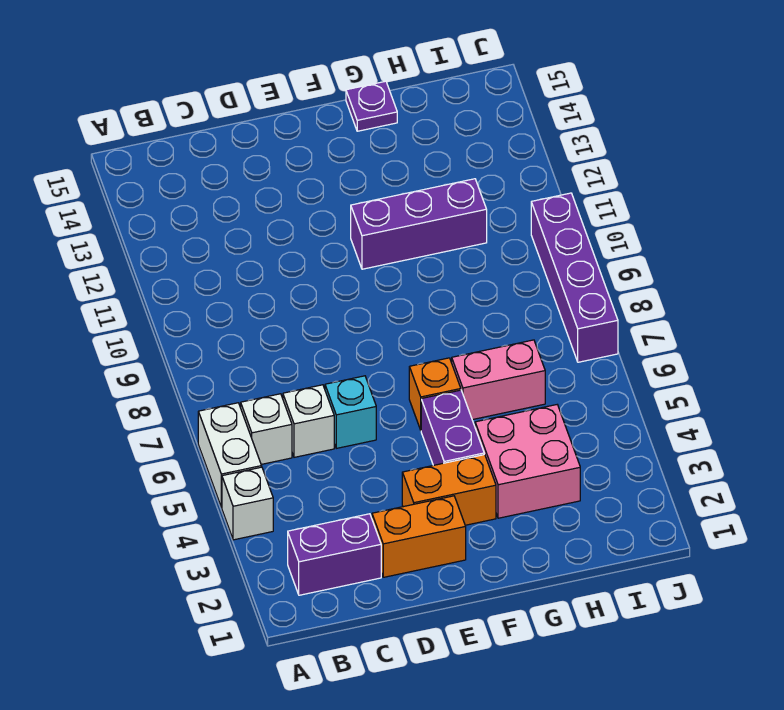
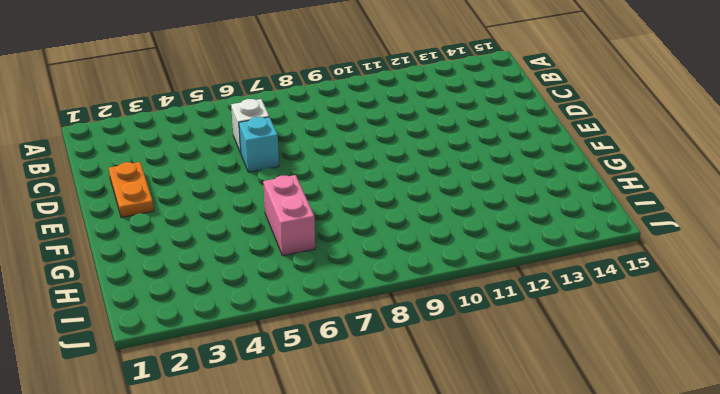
orange 1x2 plate [109,162,154,218] -> orange 1x2 brick [372,496,466,577]
none -> white 1x1 brick [222,467,273,540]
none -> white 1x2 brick [198,403,262,508]
none -> purple 1x2 brick [288,514,381,595]

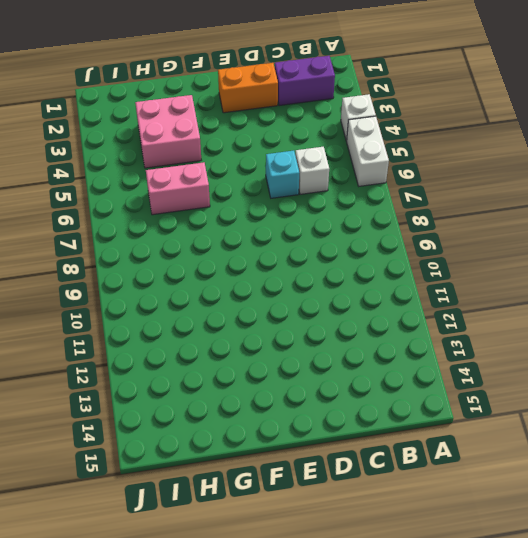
none -> white 1x1 brick [241,394,292,464]
none -> orange 1x2 brick [402,455,496,525]
none -> purple 1x2 brick [421,390,484,465]

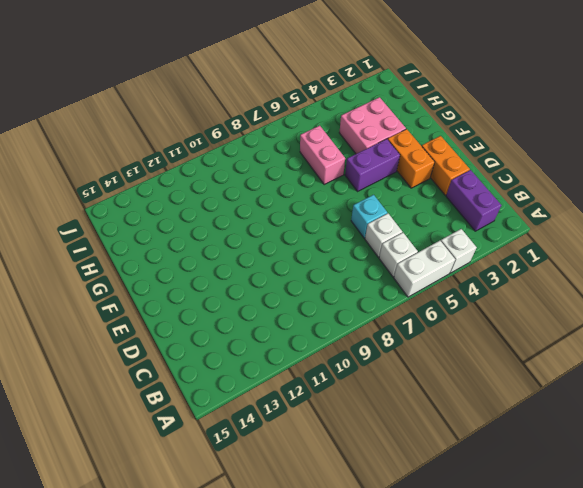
none -> orange 1x1 brick [409,358,461,430]
none -> purple 1x3 brick [351,179,487,269]
none -> purple 1x1 plate [346,81,397,131]

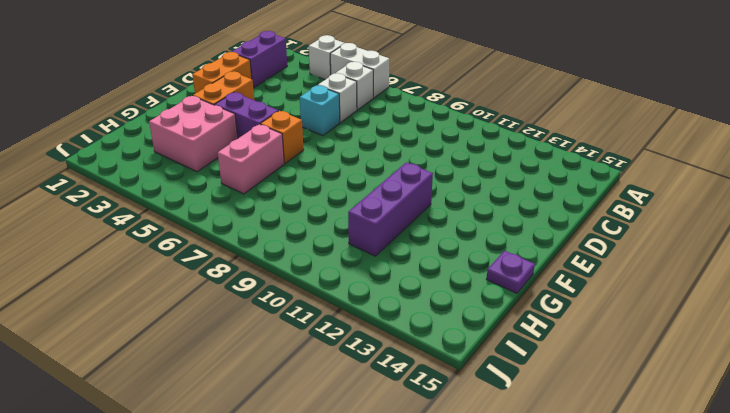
none -> purple 1x4 brick [531,193,618,362]

